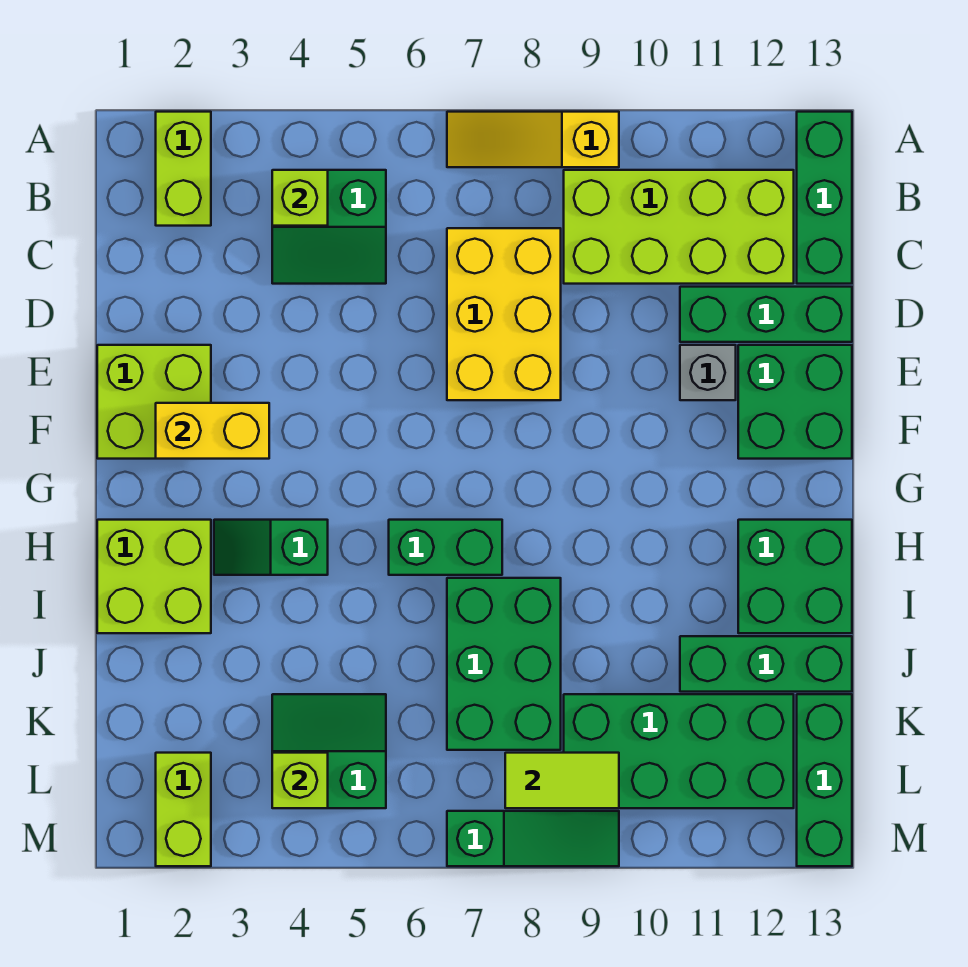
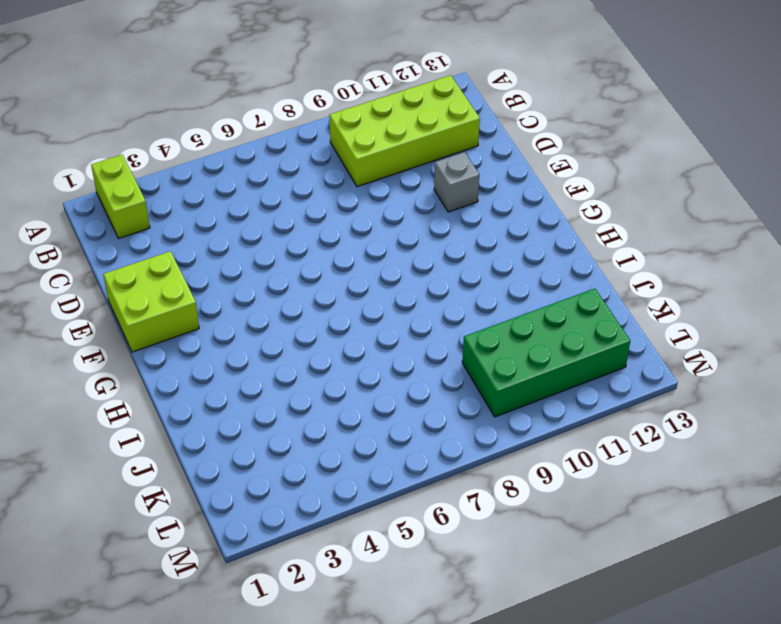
none -> yellow 1x3 slope [447,112,619,167]
none -> green 1x3 brick [797,112,852,284]
none -> green 2x2 slope [272,170,386,284]

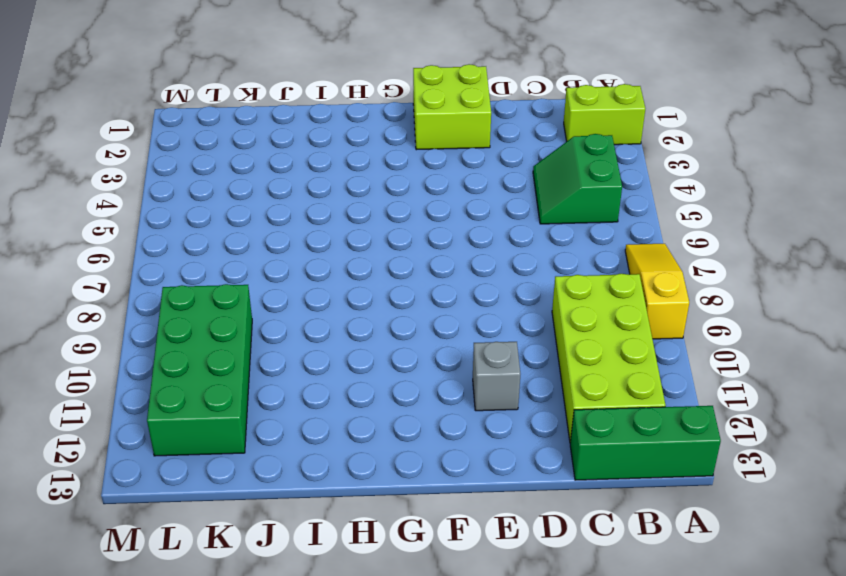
none -> yellow 2x3 brick [447,228,561,400]
none -> green 1x3 brick [680,287,852,342]
none -> green 2x2 brick [738,345,852,459]

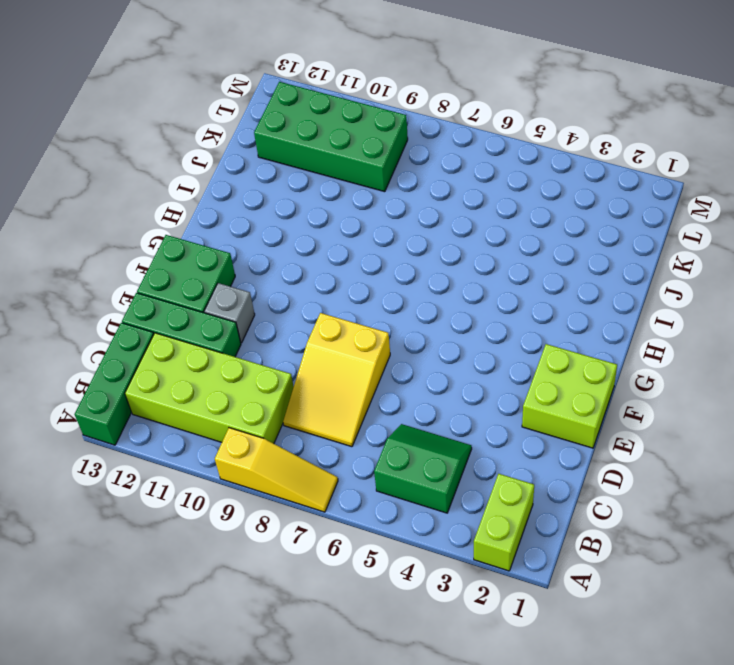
yellow 2x3 slope [283,313,390,447] -> yellow 2x3 brick [447,228,561,400]
none -> lime 2x2 brick [97,520,211,633]
none -> green 1x2 slope [214,520,328,575]
none -> green 1x2 brick [389,520,502,575]

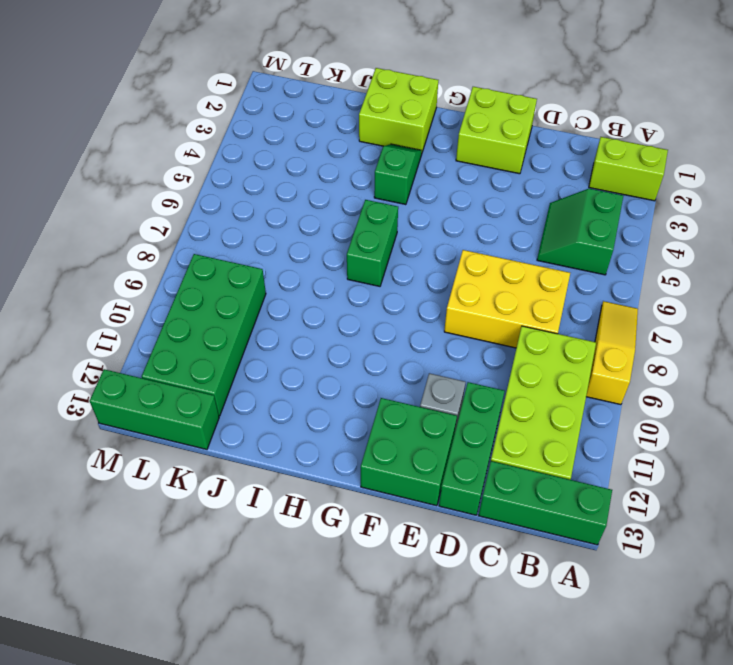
none -> green 2x2 brick [738,520,852,633]
none -> green 2x3 brick [447,578,561,750]
none -> green 1x3 brick [680,636,852,692]

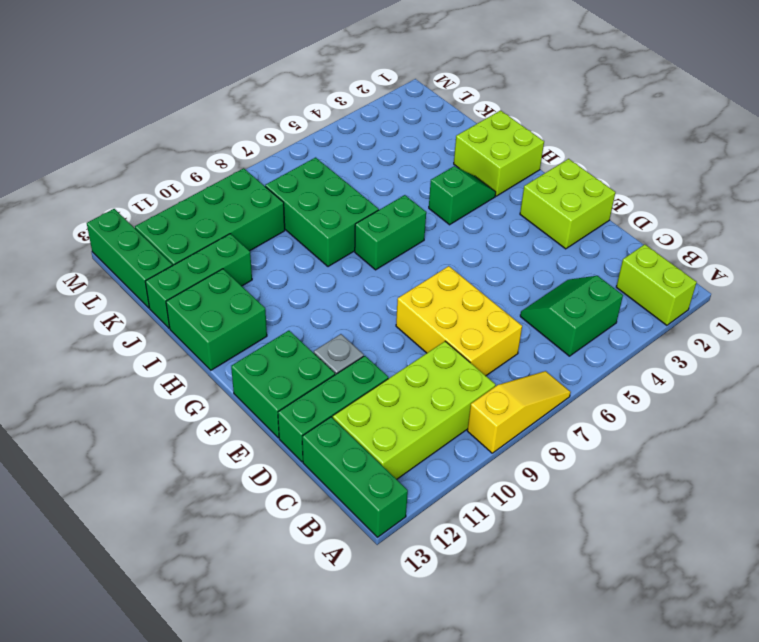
none -> green 2x2 slope [272,694,386,808]
none -> lime 1x2 brick [156,753,211,866]
none -> green 1x3 slope [447,811,619,866]

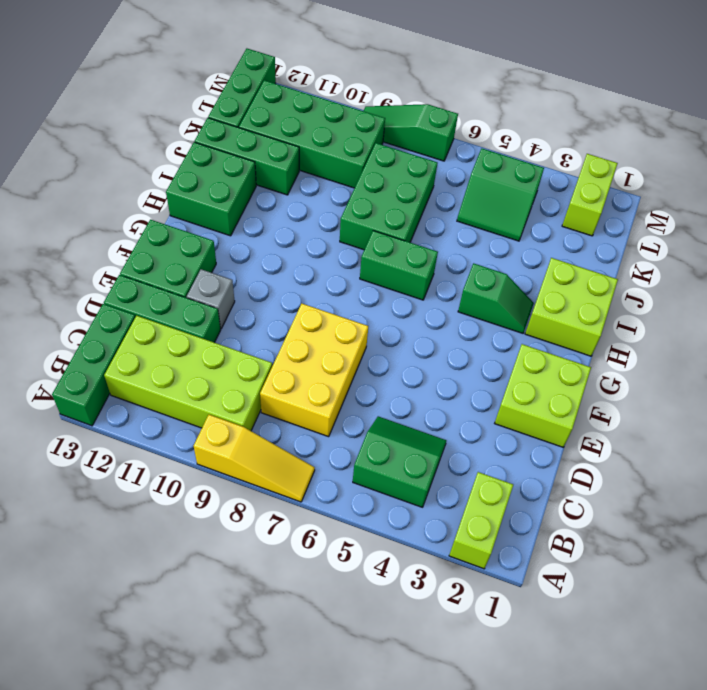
none -> lime 1x1 brick [272,170,328,226]
none -> yellow 1x2 brick [156,403,269,459]
none -> lime 1x1 brick [272,753,328,808]

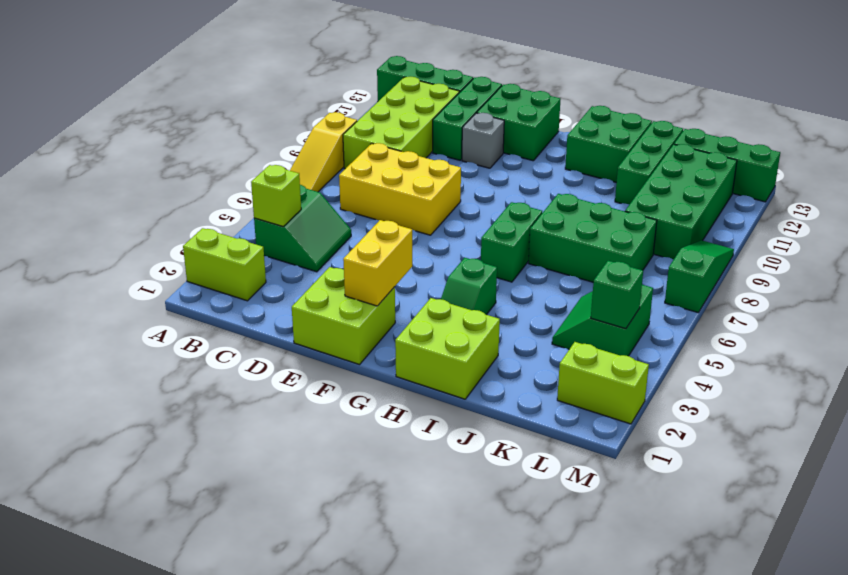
green 1x1 brick [591,261,643,329] -> lime 1x1 brick [272,753,328,808]
none -> lime 1x2 tile [505,753,619,808]

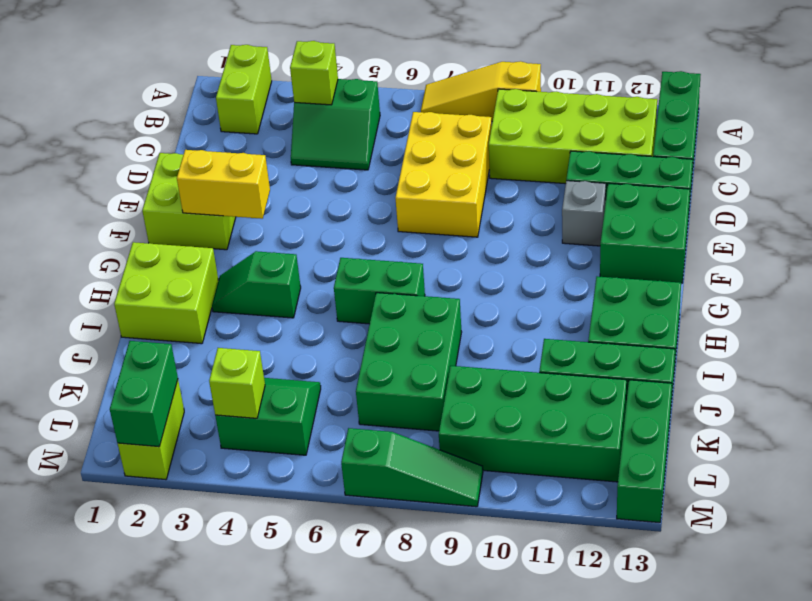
green 1x2 brick [110,341,178,447] -> none
none -> lime 1x2 tile [505,753,619,808]

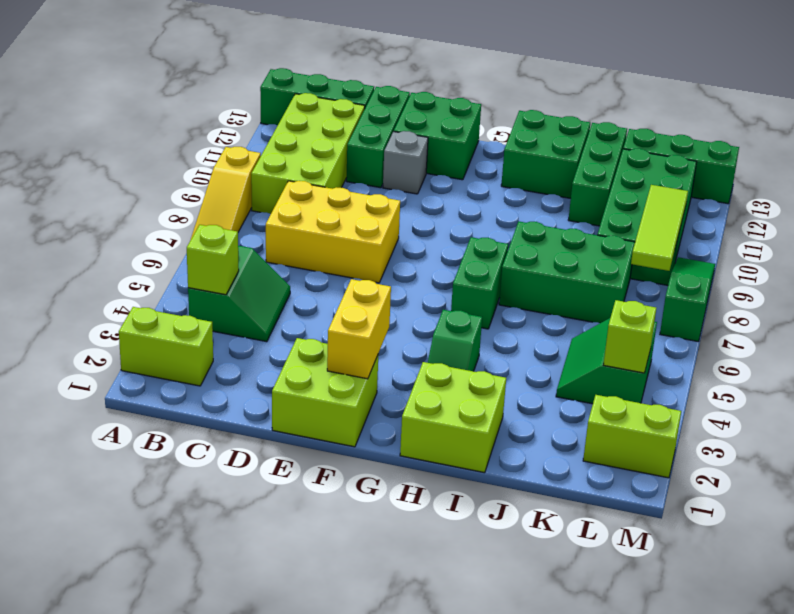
lime 1x3 tile [631,185,688,271] -> lime 1x2 tile [505,753,619,808]

